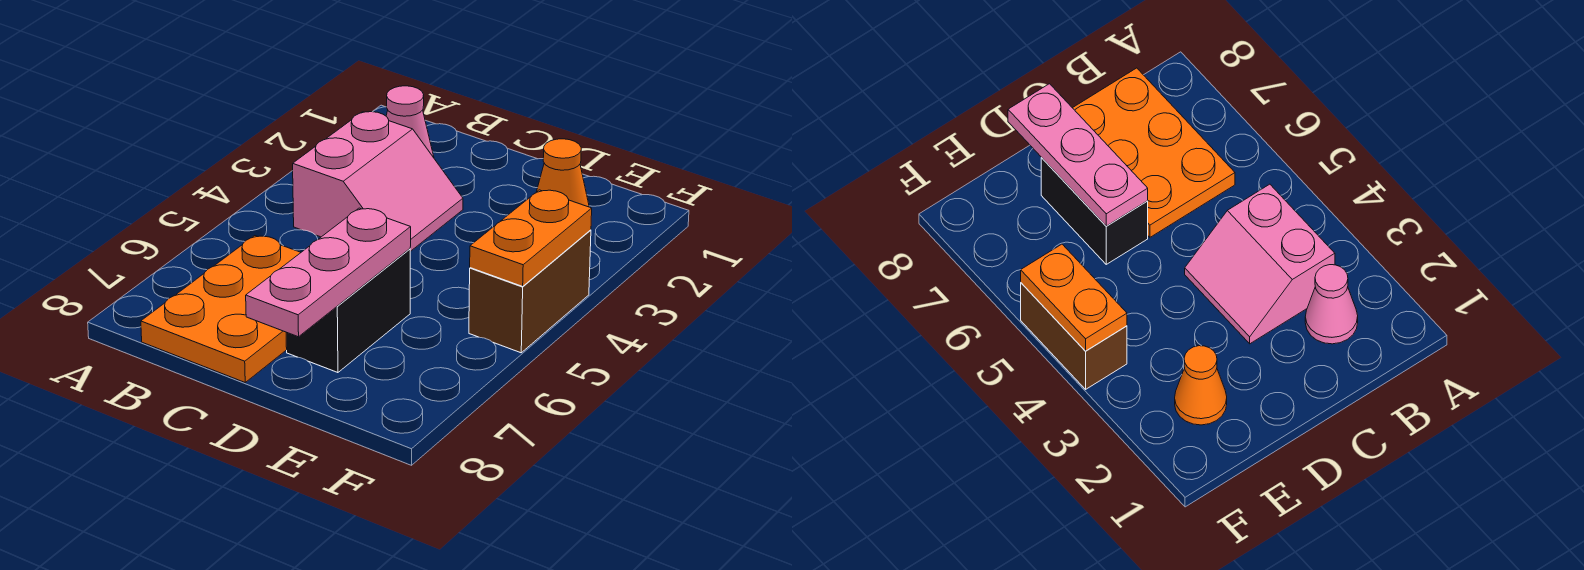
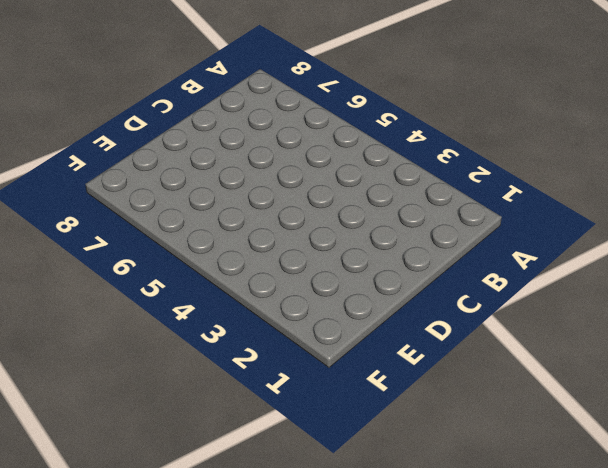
none -> pink 1x1 cone [386,86,434,158]
none -> pink 2x2 slope [293,112,463,251]

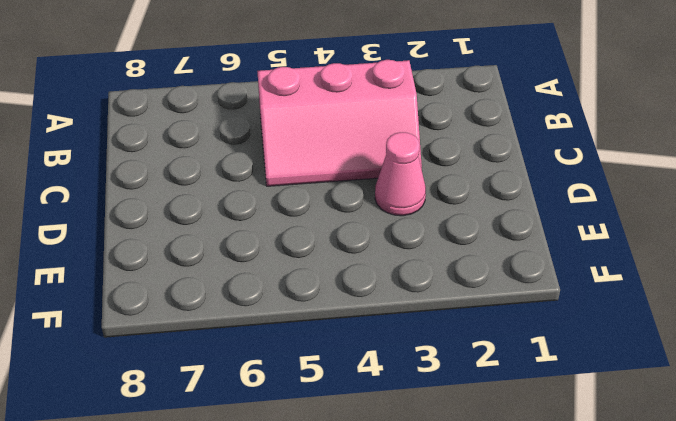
pink 2x3 slope [257,60,422,186] -> pink 2x2 slope [293,112,463,251]
pink 1x1 cone [375,132,426,216] -> pink 1x1 cone moved to [386,86,434,158]
none -> orange 2x3 plate [141,236,301,382]
none -> black 1x2 brick [286,249,410,373]

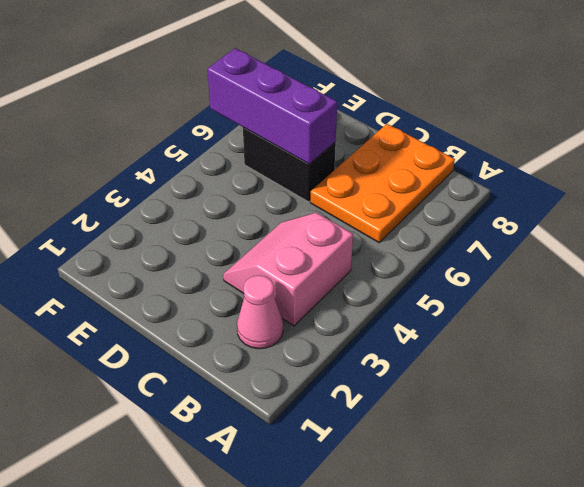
black 1x2 brick [243,128,336,202] -> black 1x2 brick turned to [286,249,410,373]
purple 1x3 brick [207,48,337,164] -> pink 1x3 plate [246,208,411,337]
none -> orange 1x1 cone [537,139,589,207]
none -> brown 1x2 brick [469,230,591,353]

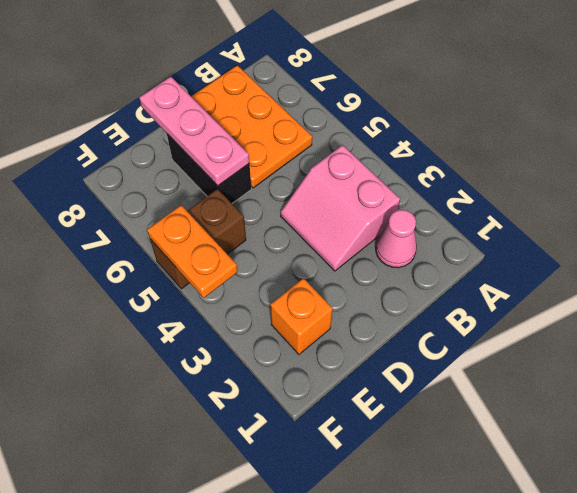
orange 1x1 brick [270,278,333,354] -> orange 1x1 cone [537,139,589,207]
brown 1x2 brick [150,189,246,289] -> brown 1x2 brick turned to [469,230,591,353]

